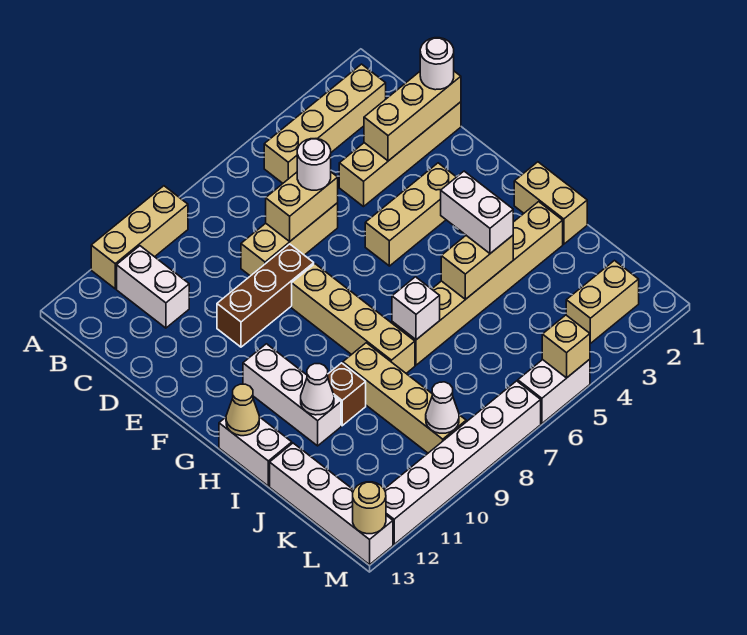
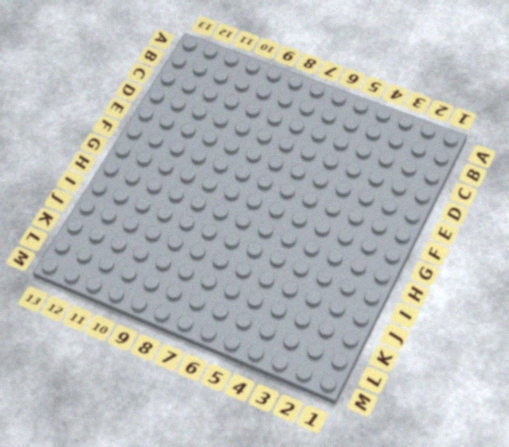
none -> tan 1x3 brick [91,186,188,289]
none -> tan 1x4 brick [264,64,386,183]
none -> white 1x2 brick [117,246,189,328]
none -> tan 1x4 brick [339,102,461,207]

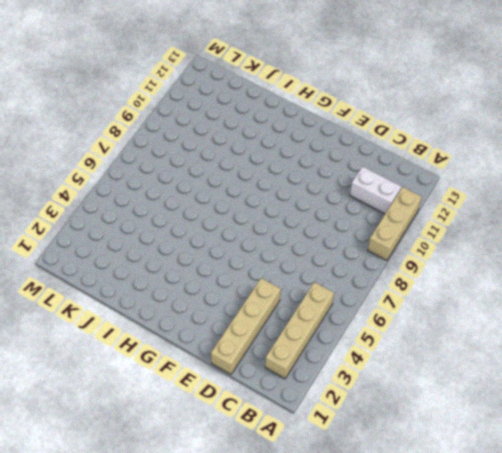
none -> tan 1x3 brick [241,203,338,276]
none -> brown 1x3 brick [217,244,314,347]
none -> tan 1x3 brick [365,163,456,266]
none -> tan 1x4 brick [292,264,415,373]

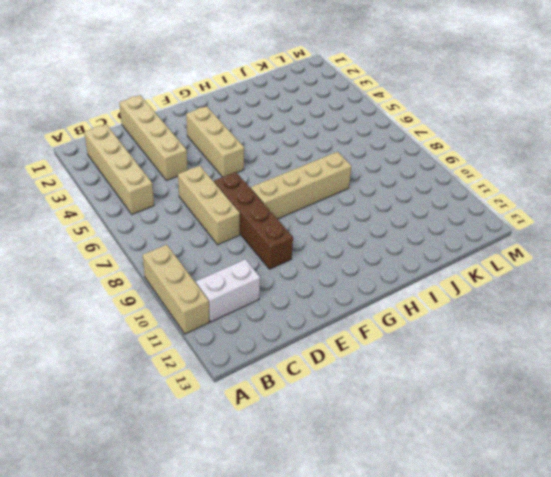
brown 1x4 brick [214,172,293,269] -> brown 1x3 brick [217,244,314,347]
none -> white 1x3 brick [243,344,341,446]
none -> tan 1x2 brick [514,162,587,244]
none -> white 1x2 brick [219,417,292,486]
none -> tan 1x6 brick [392,202,563,365]

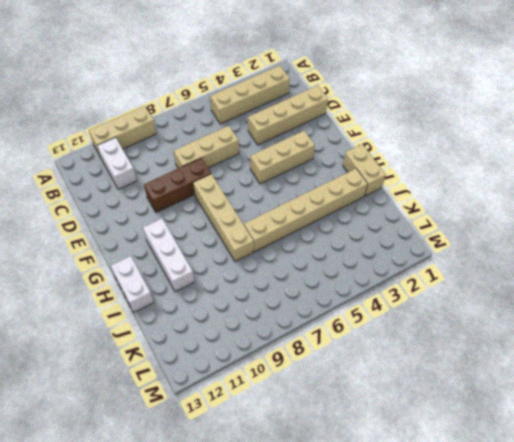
none -> tan 1x4 brick [343,343,466,453]
none -> brown 1x1 brick [328,363,366,426]
none -> white 1x4 brick [270,443,393,565]
none -> tan 1x2 brick [566,261,639,343]

